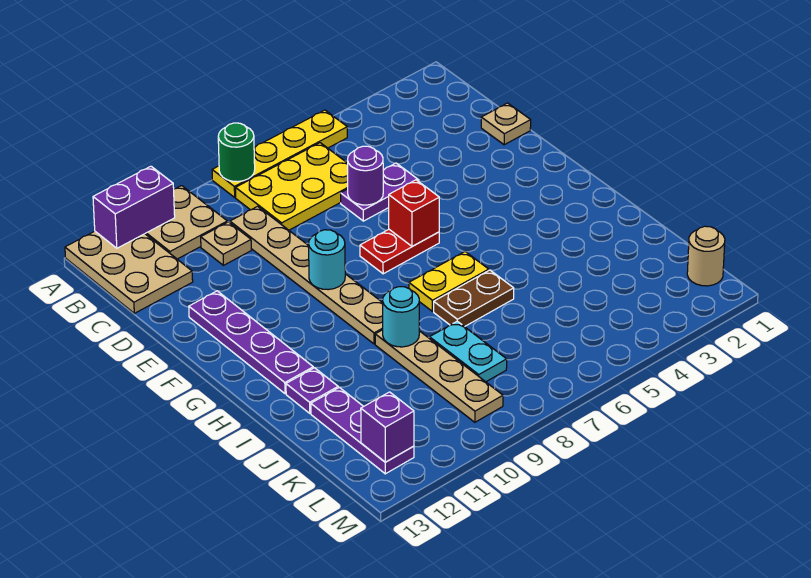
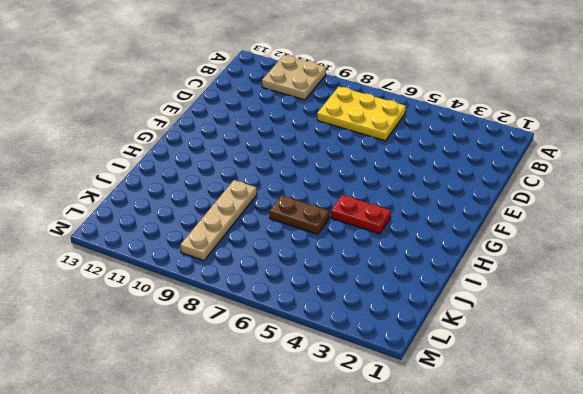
red 1x2 plate [331,195,391,234] -> red 1x2 plate moved to [360,229,439,274]
none -> yellow 1x4 plate [212,110,347,197]
none -> tan 2x3 plate [65,231,193,313]
none -> tan 1x6 plate [230,206,383,344]

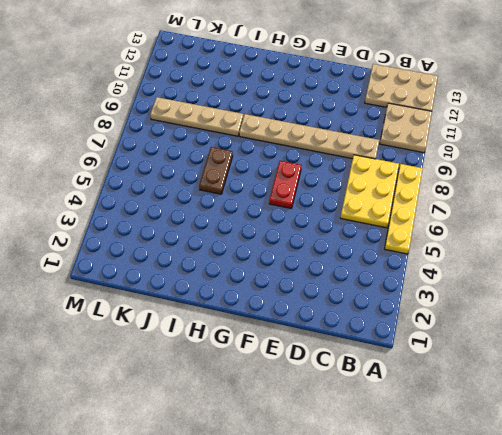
none -> tan 1x1 plate [201,222,251,265]
none -> tan 1x1 plate [481,103,531,145]
none -> purple 1x2 plate [341,163,419,221]

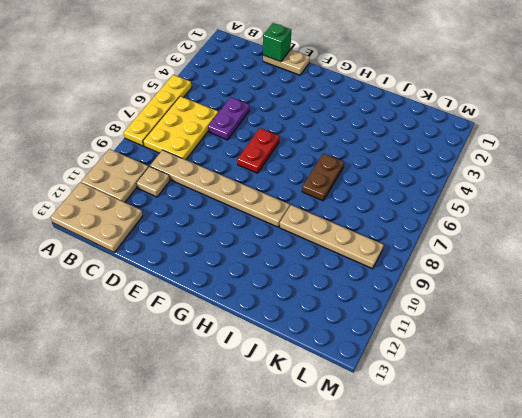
tan 1x2 plate [263,50,310,75] -> tan 1x1 plate [481,103,531,145]
green 1x1 brick [263,23,291,62] -> none
none -> purple 1x4 plate [189,291,313,394]
none -> yellow 1x2 plate [409,252,489,311]
none -> purple 1x1 plate [286,368,338,413]

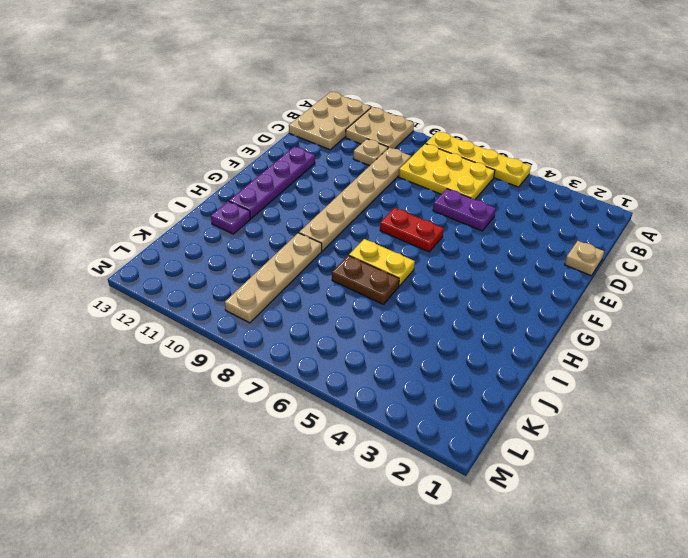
none -> cyan 1x2 plate [430,321,507,382]
none -> purple 1x3 plate [311,387,414,474]
none -> tan 1x1 round brick [687,226,725,286]

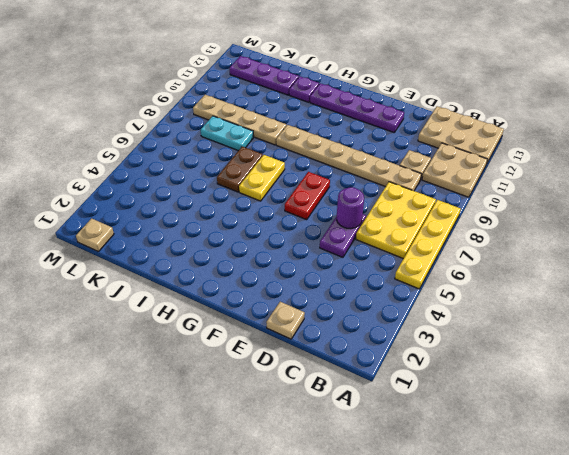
tan 1x1 plate [76,218,114,251] -> tan 1x1 round brick [687,226,725,286]
none -> green 1x1 round brick [218,123,255,182]
none -> purple 1x2 brick [93,166,175,248]
none -> red 1x1 brick [389,180,439,246]

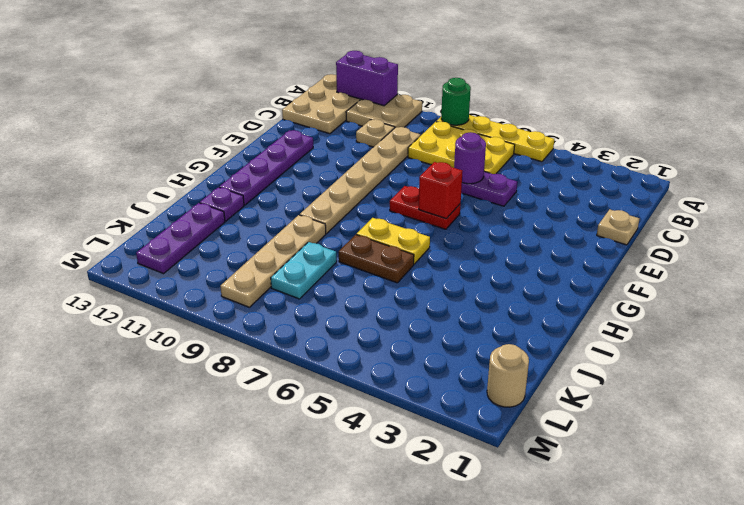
none -> cyan 1x1 round brick [309,230,345,290]
none -> cyan 1x1 round brick [383,287,419,347]
none -> purple 1x1 brick [361,392,414,462]

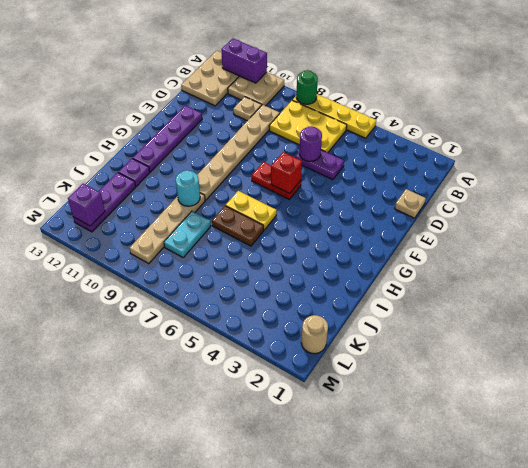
none -> cyan 1x1 round brick [309,230,345,290]

